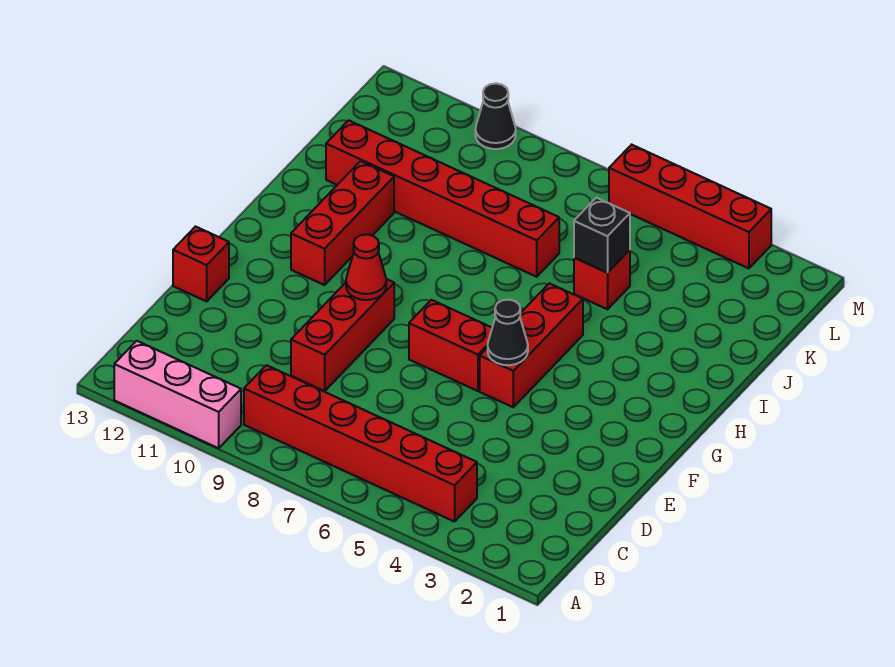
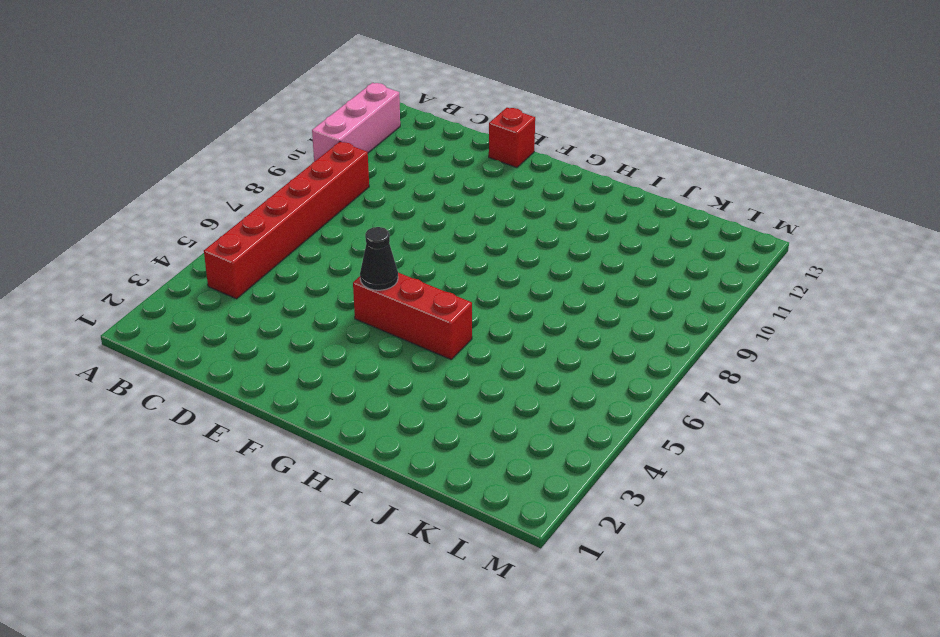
none -> red 1x3 brick [291,279,394,391]
none -> red 1x2 brick [409,300,492,391]
none -> red 1x3 brick [291,161,394,285]

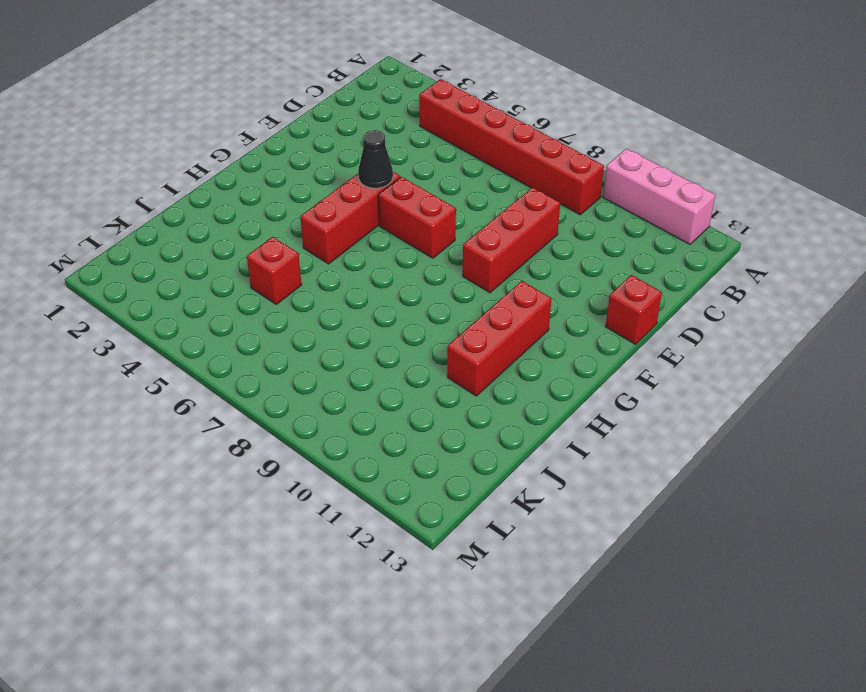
none -> red 1x6 brick [326,120,559,277]
none -> red 1x4 brick [609,145,771,268]
none -> black 1x1 cone [475,83,516,149]

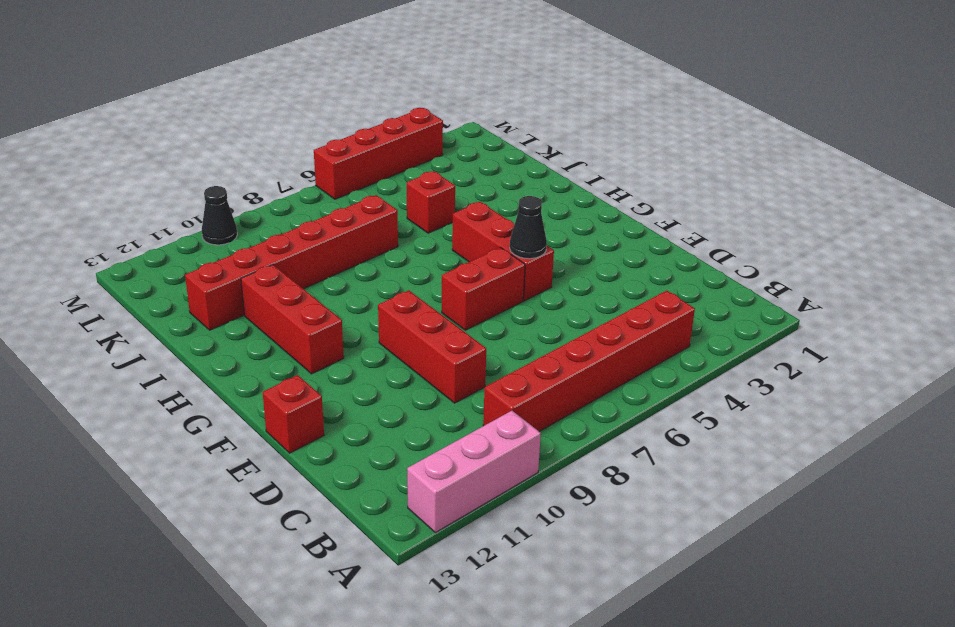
none -> red 1x1 cone [346,234,386,300]
none -> black 1x1 brick [574,198,630,273]

